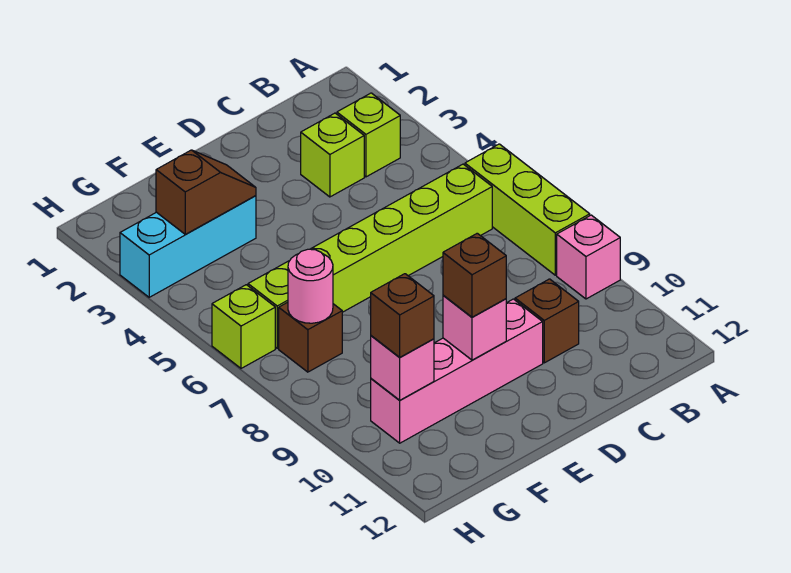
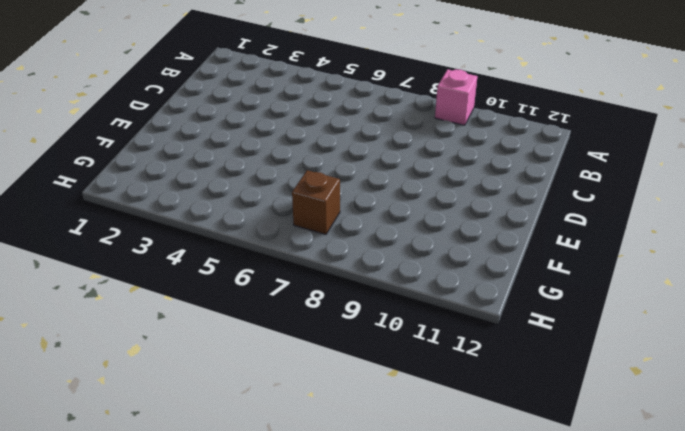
none -> lime 1x3 brick [465,144,590,275]
none -> lime 1x1 brick [337,93,400,177]
none -> lime 1x6 brick [248,164,492,348]

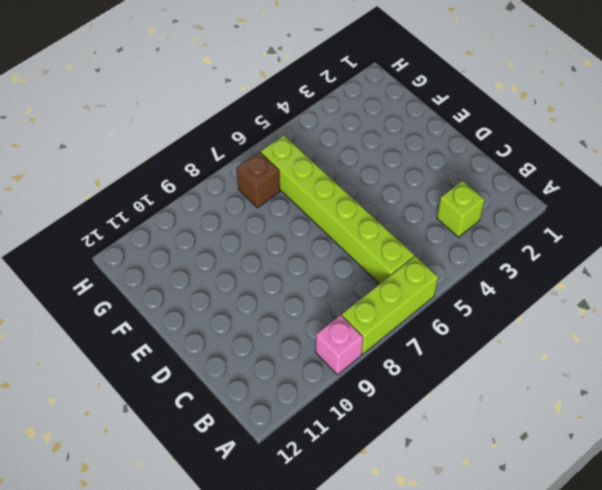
none -> lime 1x1 brick [301,113,364,197]
none -> brown 1x1 brick [515,279,579,363]
none -> pink 1x4 brick [371,299,543,443]

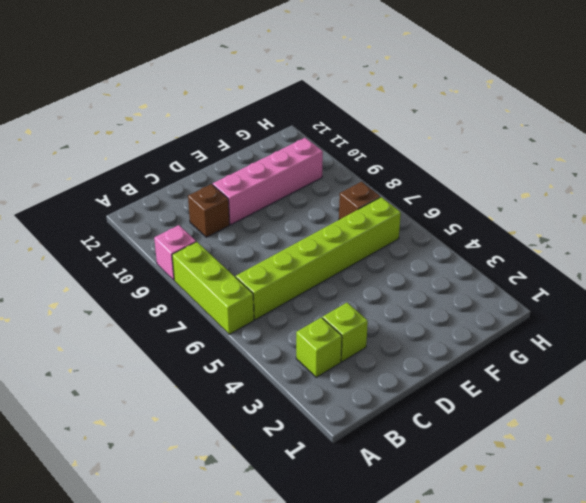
none -> cyan 1x3 brick [120,196,256,297]
none -> lime 1x1 brick [212,285,275,368]
none -> pink 1x1 brick [443,295,506,360]

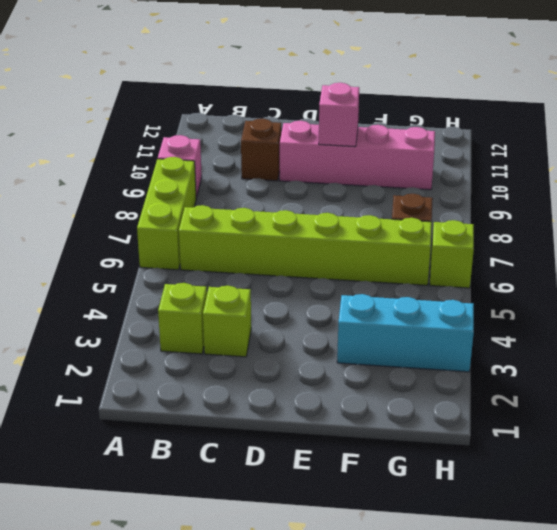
none -> brown 1x2 slope [156,150,256,234]
none -> pink 1x1 round brick [288,249,333,323]
none -> pink 1x1 brick [371,336,434,400]

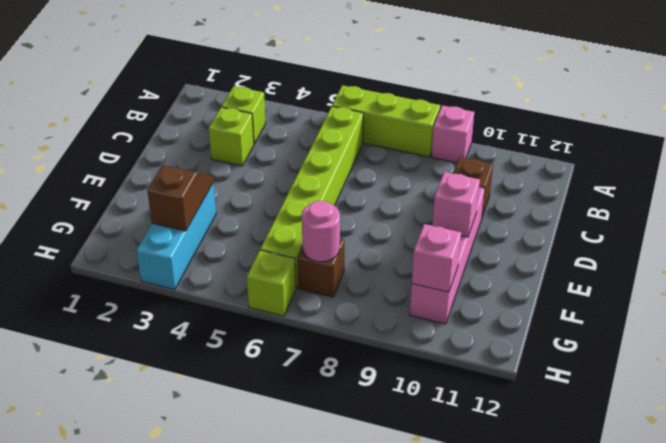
none -> brown 1x1 brick [443,233,506,317]
none -> brown 1x1 brick [371,274,434,357]

